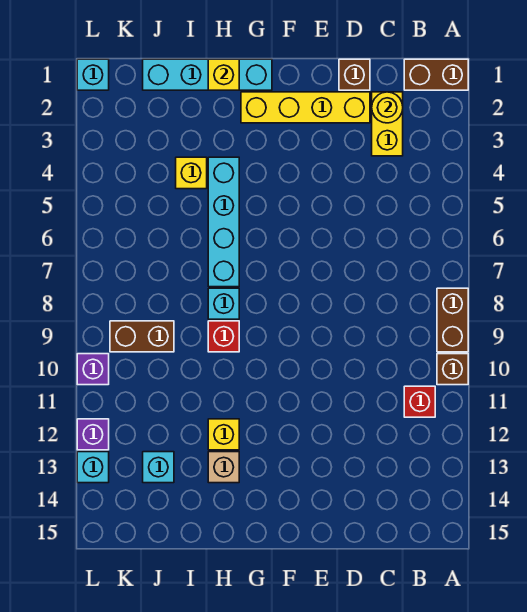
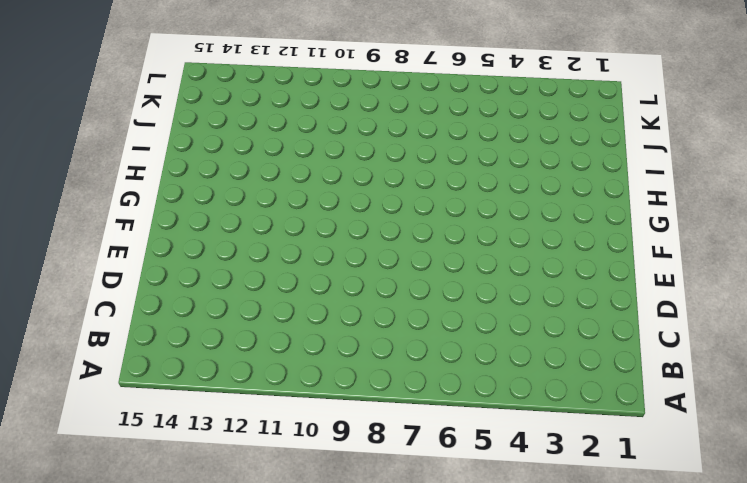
none -> brown 1x2 brick [404,59,468,90]
none -> brown 1x2 brick [437,288,468,352]
none -> brown 1x1 brick [437,354,468,385]

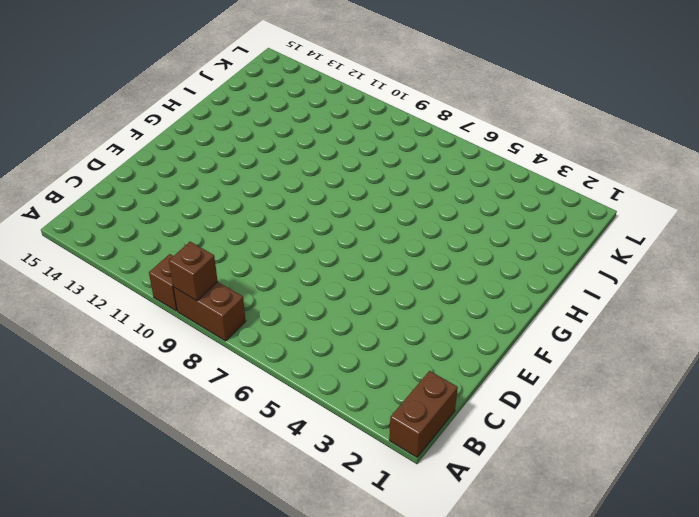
brown 1x1 brick [169,242,218,301] -> brown 1x1 brick moved to [339,59,370,90]
none -> red 1x1 brick [404,386,435,417]
none -> yellow 1x2 brick [372,92,403,156]
none -> yellow 1x4 brick [241,92,370,123]

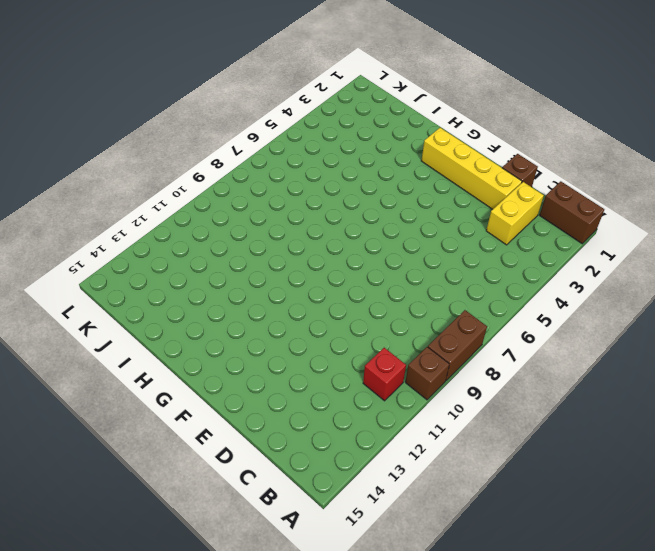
none -> cyan 1x4 brick [143,59,272,90]
none -> cyan 1x4 brick [208,157,239,287]
none -> cyan 1x1 brick [208,288,239,319]

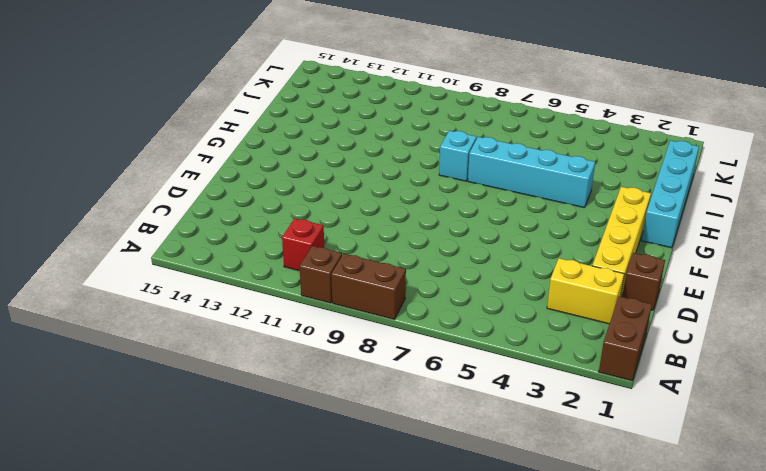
none -> red 1x1 brick [208,321,239,352]
none -> yellow 1x1 brick [208,419,239,450]
none -> tan 1x1 brick [208,452,239,483]

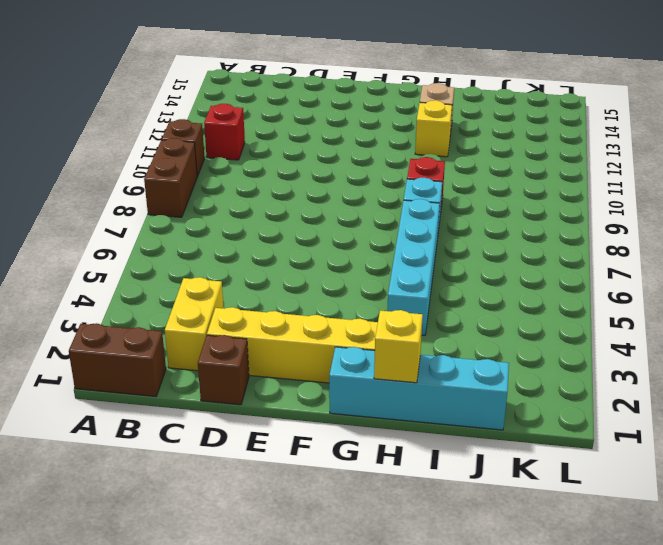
none -> yellow 1x1 brick [176,157,207,189]
none -> brown 1x2 brick [110,321,174,352]
none -> cyan 1x1 brick [143,452,174,483]

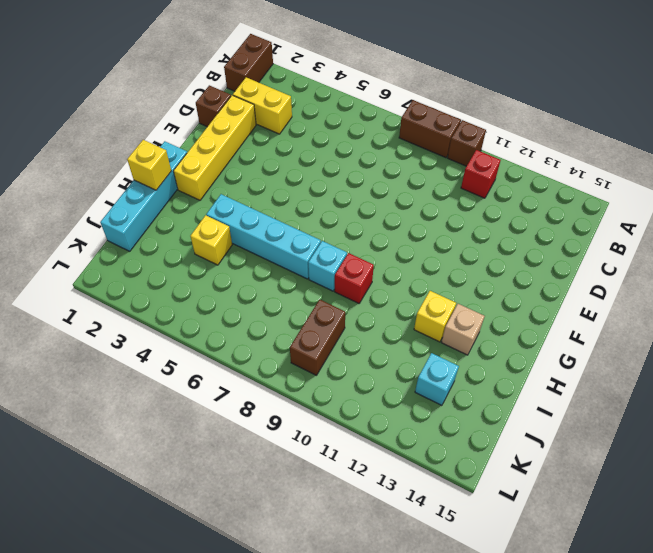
none -> cyan 1x1 brick [77,59,109,90]
none -> purple 1x1 brick [77,354,109,385]
none -> purple 1x1 brick [77,419,109,450]

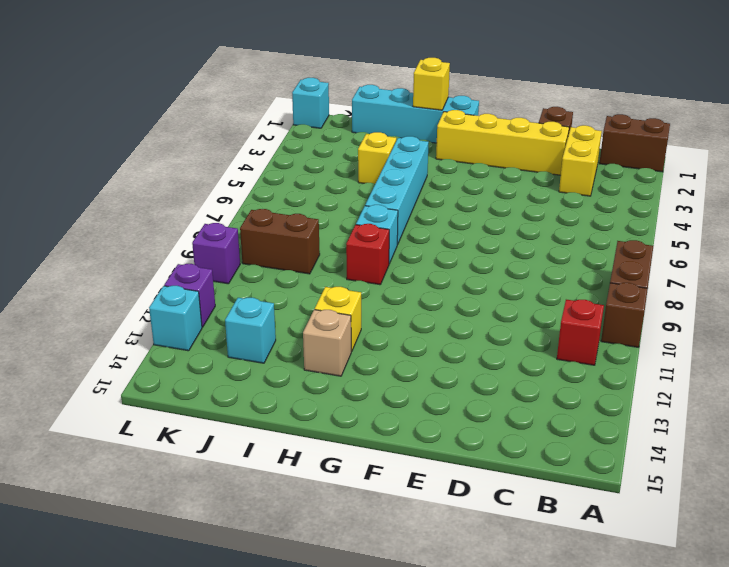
none -> yellow 1x1 round brick [372,92,403,123]

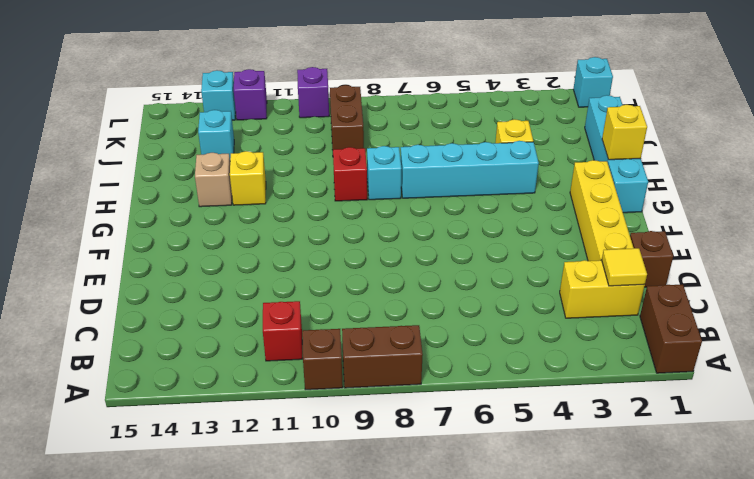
yellow 1x1 tile [602,248,647,286] -> yellow 1x1 round brick [372,92,403,123]

